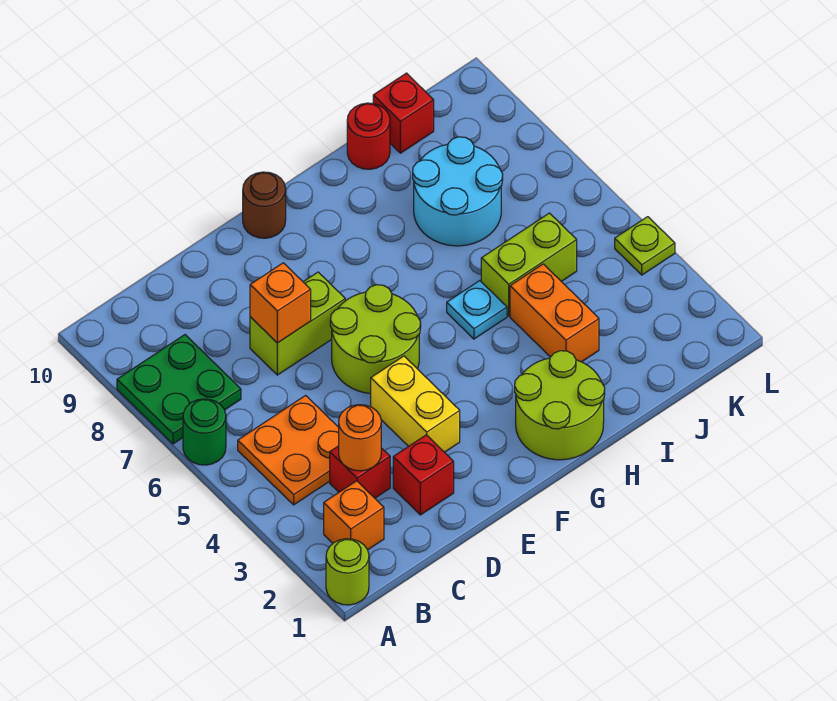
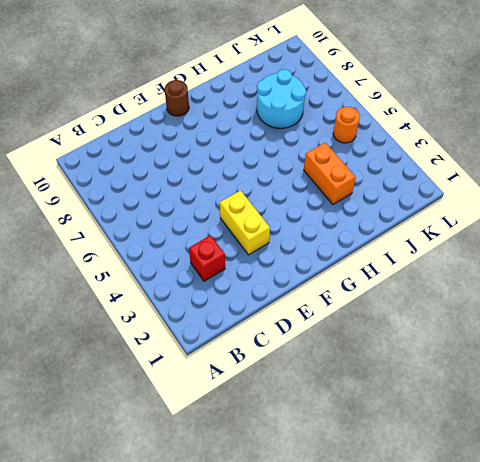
orange 1x1 round brick [333,107,360,143] -> orange 1x1 round brick moved to [339,405,381,471]
none -> lime 1x1 round brick [326,539,369,605]
none -> green 1x1 round brick [183,399,226,465]
none -> green 2x2 plate [117,335,241,444]

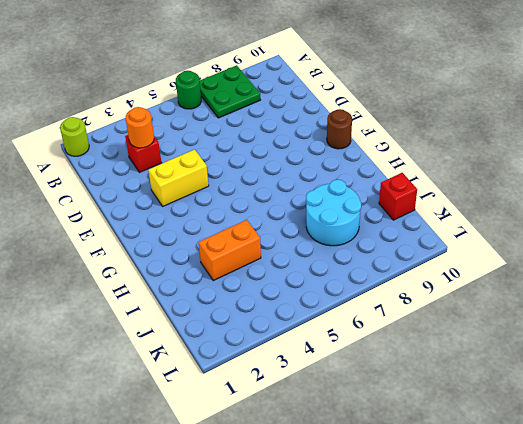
none -> orange 1x1 brick [324,481,384,550]
none -> orange 2x2 plate [238,395,339,505]
none -> red 1x1 brick [393,435,454,515]

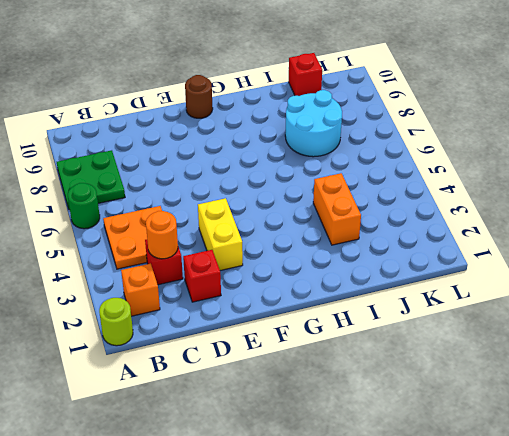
none -> lime 1x2 brick [250,272,345,375]
none -> lime 2x2 round brick [330,285,421,394]
none -> lime 2x2 round brick [515,351,605,460]

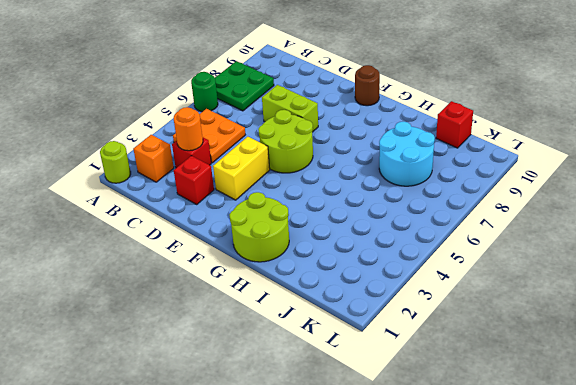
none -> cyan 1x1 plate [447,281,507,339]
none -> orange 1x2 brick [510,264,599,362]
none -> lime 1x2 brick [481,213,577,316]

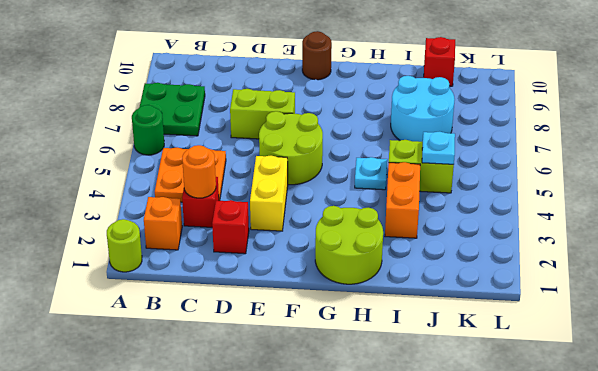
cyan 1x1 plate [422,132,455,164] -> none
none -> red 1x1 round brick [347,103,390,169]
none -> lime 1x1 plate [615,217,675,275]
none -> orange 1x1 brick [250,263,311,343]

